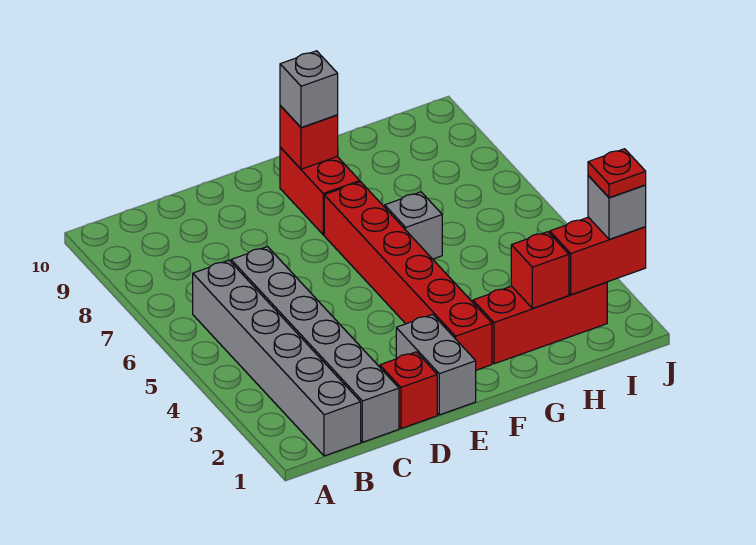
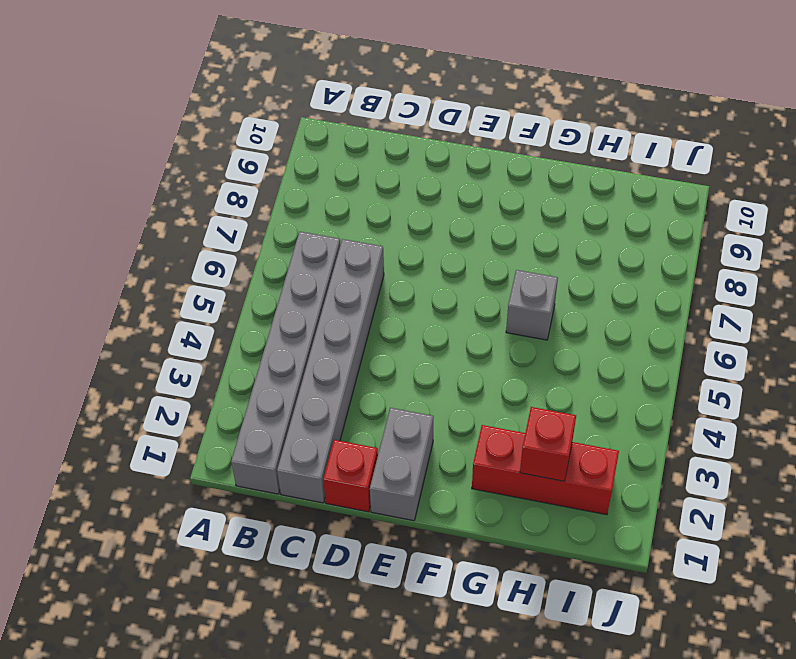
none -> red 1x6 brick [324,182,492,370]
none -> red 1x2 brick [280,147,360,235]
none -> red 1x1 brick [280,105,338,169]

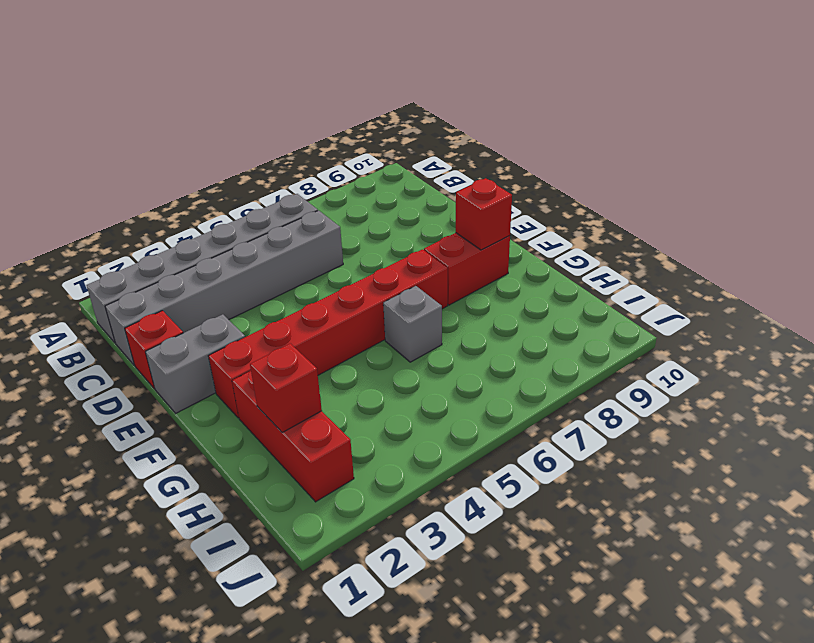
none -> red 1x2 brick [550,217,646,295]
none -> grey 1x1 brick [280,51,338,128]
none -> grey 1x1 brick [588,176,646,240]

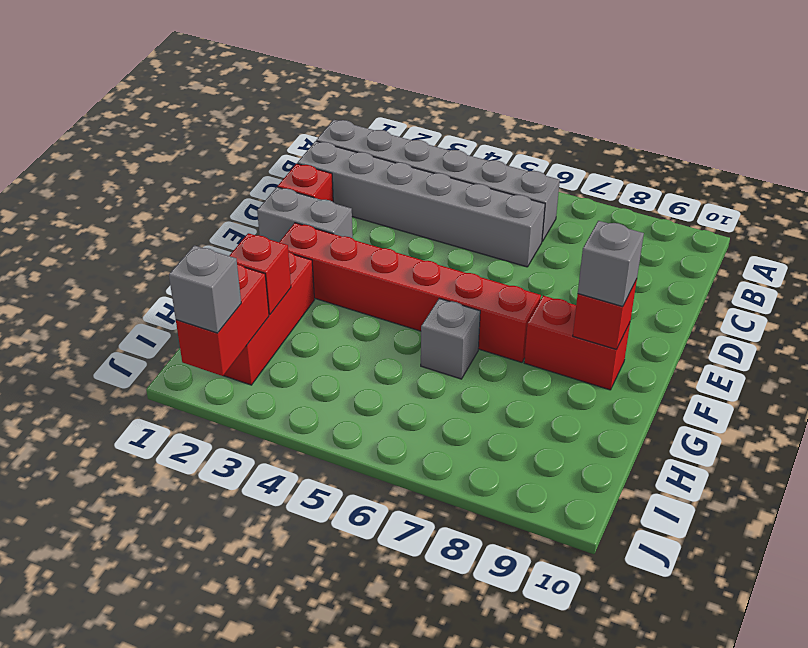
none -> red 1x1 plate [588,149,646,198]

